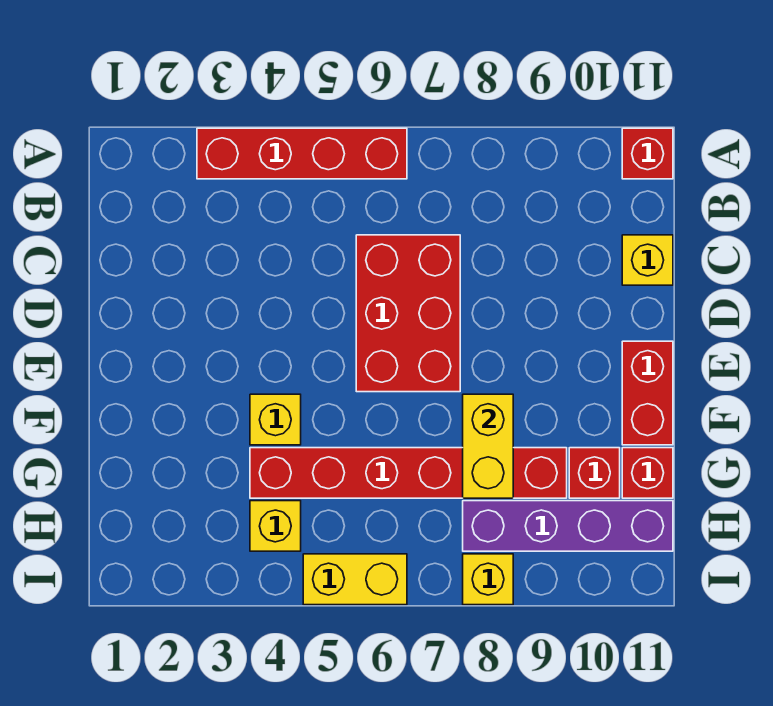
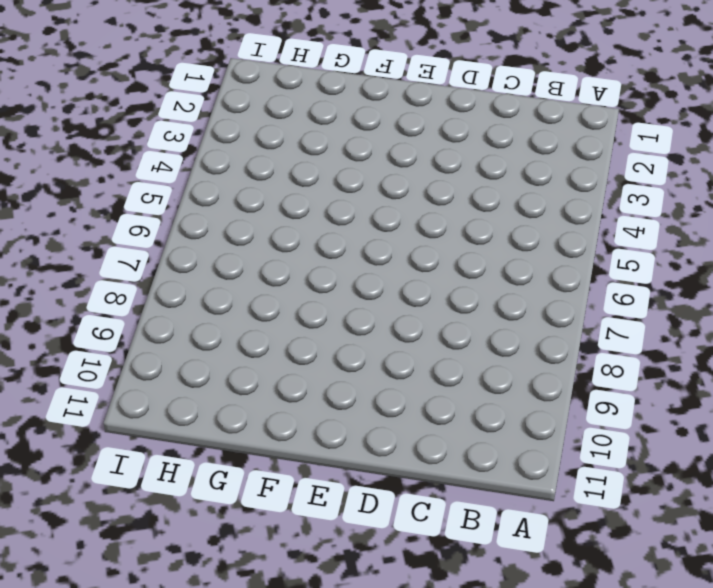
none -> red 1x4 brick [197,128,407,179]
none -> red 1x1 brick [622,128,673,179]
none -> red 2x3 brick [356,235,460,392]

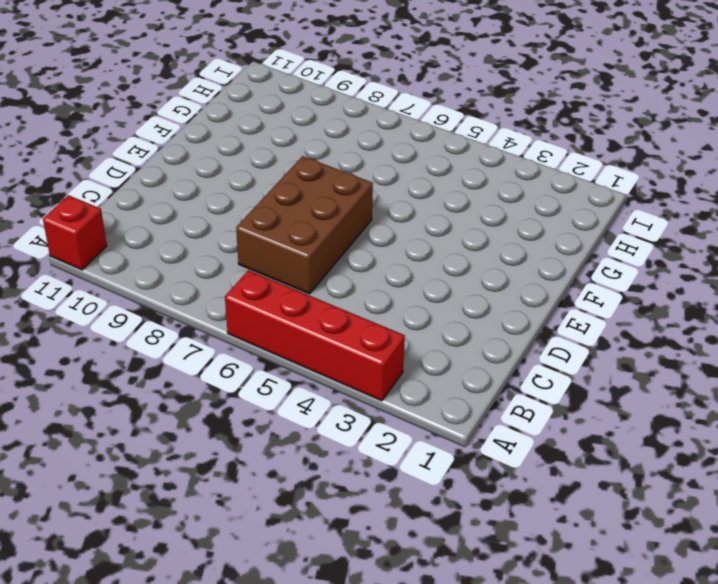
brown 2x3 brick [236,156,373,294] -> red 2x3 brick [356,235,460,392]
none -> yellow 1x1 brick [622,235,673,285]
none -> red 1x2 brick [622,341,673,445]
none -> yellow 1x1 brick [250,394,301,445]

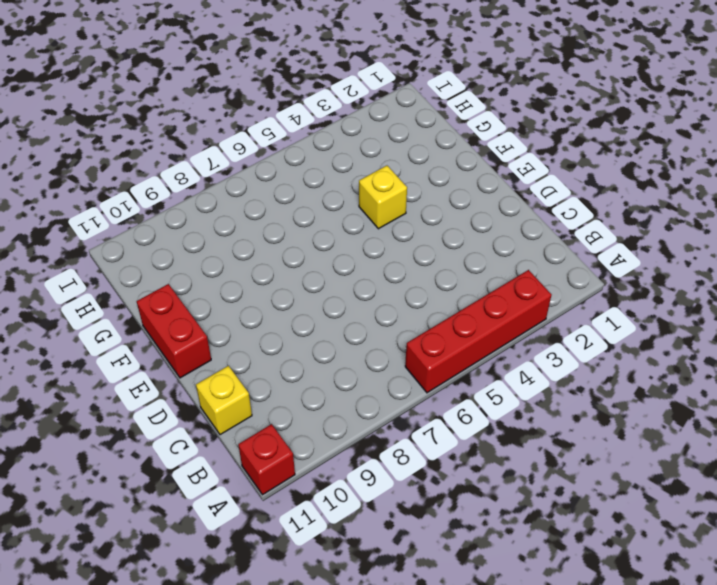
none -> red 2x3 brick [356,235,460,392]
none -> red 1x6 brick [250,448,567,498]
none -> red 1x1 brick [569,448,620,498]

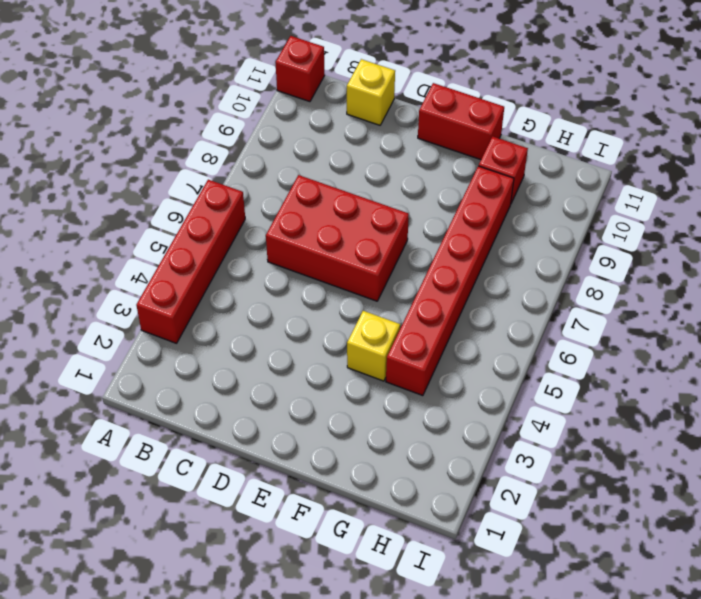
none -> red 1x1 brick [622,448,673,498]
none -> yellow 1x1 brick [250,501,301,551]
none -> purple 1x4 brick [463,501,673,551]

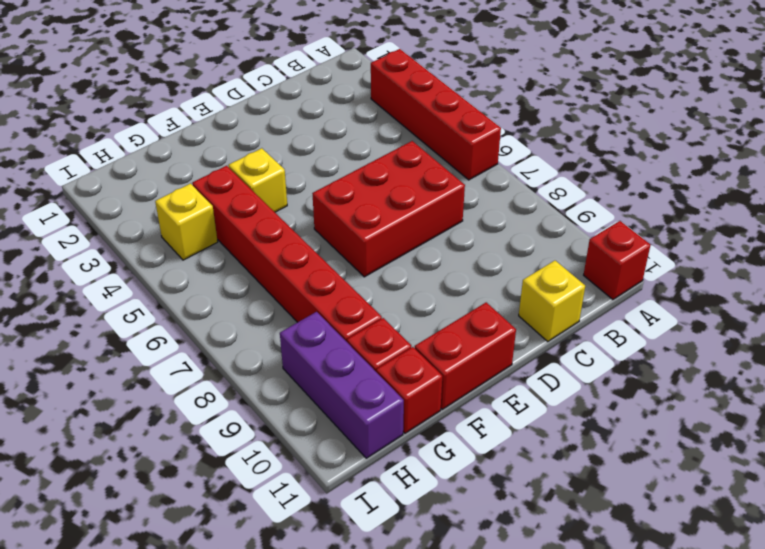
purple 1x3 brick [280,312,404,458] -> purple 1x4 brick [463,501,673,551]
none -> yellow 1x2 brick [303,554,407,605]
none -> yellow 1x1 brick [463,554,513,605]
none -> yellow 1x2 brick [463,394,513,498]

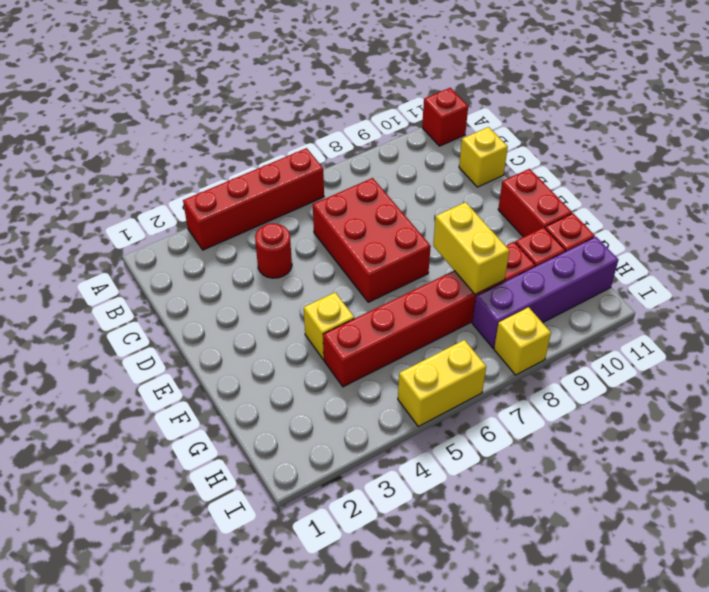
red 1x1 round brick [255,223,292,278] -> none
none -> yellow 1x1 brick [250,501,301,551]

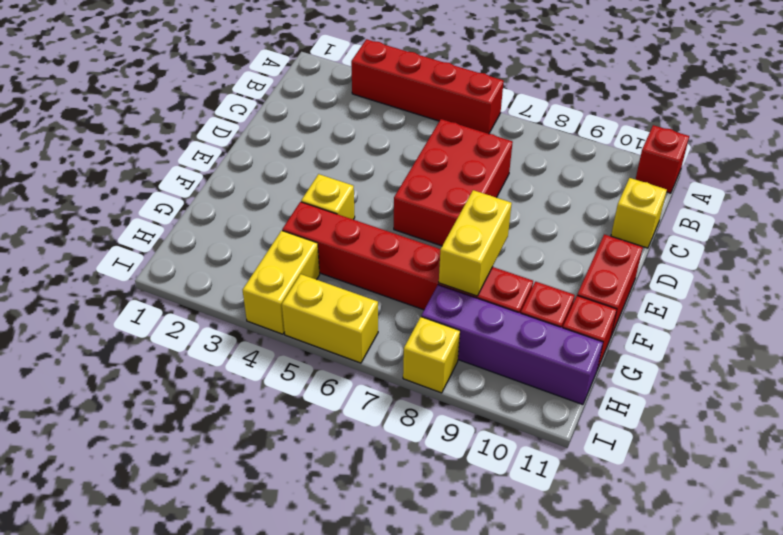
yellow 1x2 brick [243,231,320,334] -> yellow 1x1 brick [250,501,301,551]

